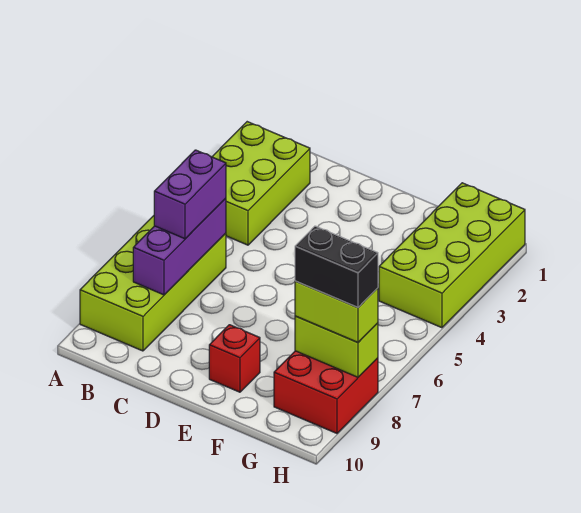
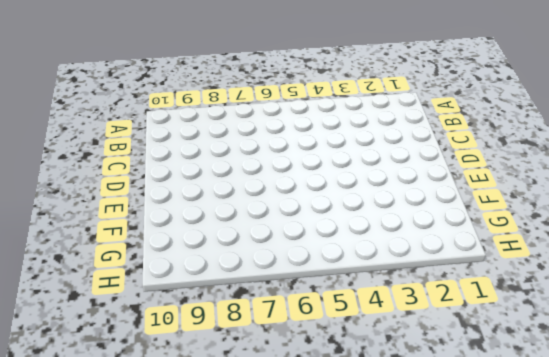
none -> lime 2x3 brick [212,122,310,245]
none -> lime 2x4 brick [80,216,226,351]

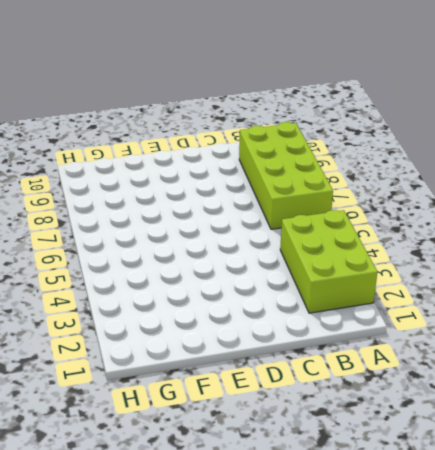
none -> red 1x1 brick [209,325,260,392]
none -> lime 2x4 brick [379,183,525,328]

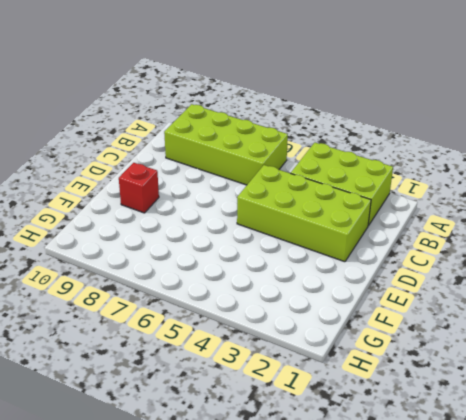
lime 2x4 brick [237,165,371,262] -> lime 2x4 brick moved to [379,183,525,328]
none -> red 2x2 brick [274,351,378,433]
none -> purple 1x3 brick [133,198,226,295]

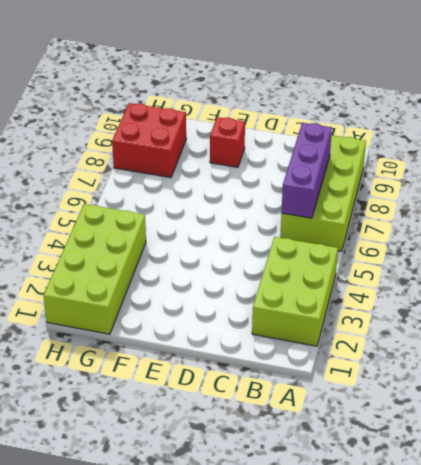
none -> lime 1x2 brick [295,316,378,377]
none -> purple 1x2 brick [154,150,226,239]

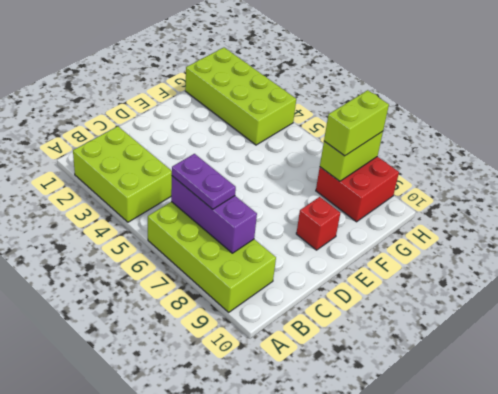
purple 1x2 plate [172,154,236,209] -> purple 1x2 brick [154,150,226,239]
none -> black 1x2 brick [295,226,378,307]

